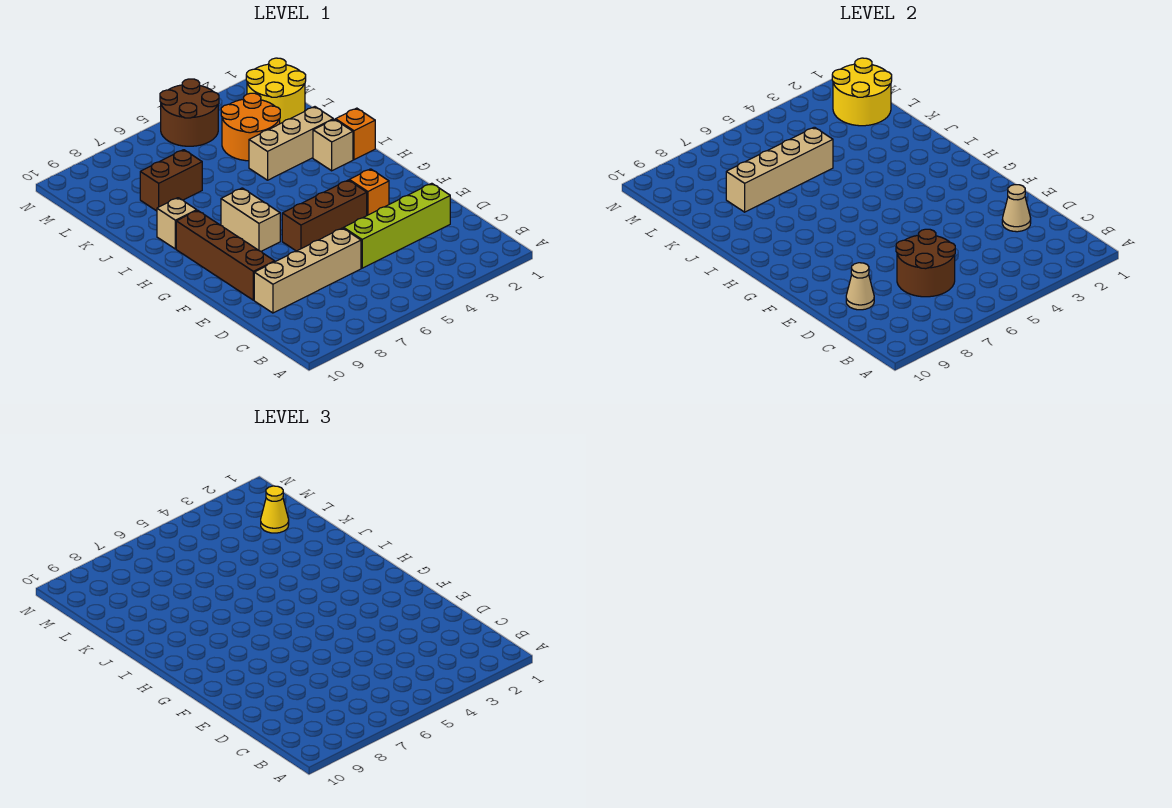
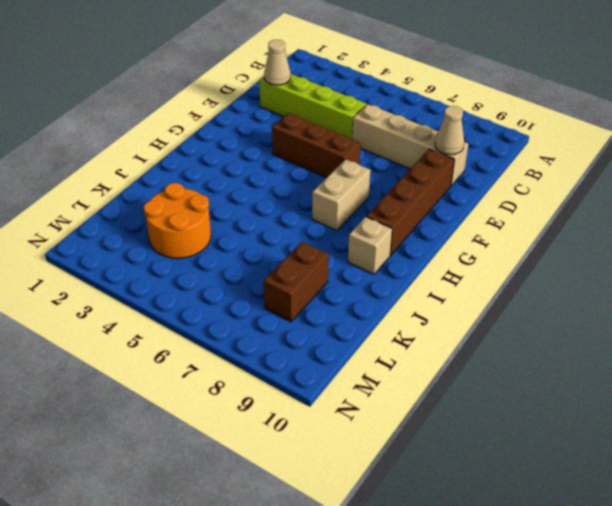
brown 1x2 brick [264,242,329,322] -> brown 1x2 brick turned to [140,150,202,211]
none -> orange 1x1 brick [349,169,389,215]
none -> orange 1x1 brick [335,108,375,160]
none -> tan 1x1 brick [313,119,353,171]

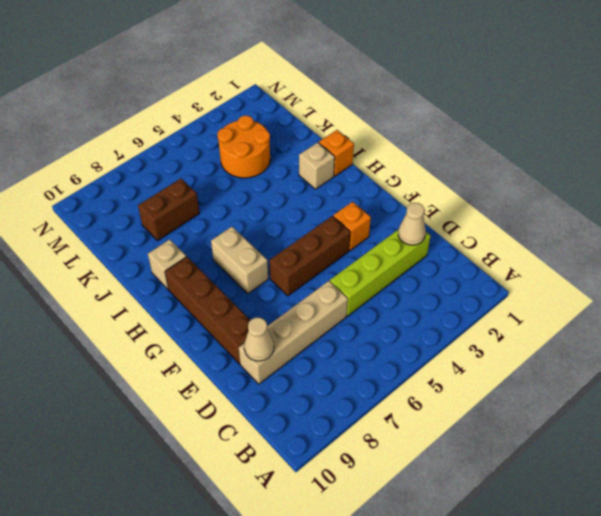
none -> tan 1x3 brick [249,107,333,180]
none -> yellow 2x2 round brick [246,58,306,124]
none -> brown 2x2 round brick [160,79,219,146]

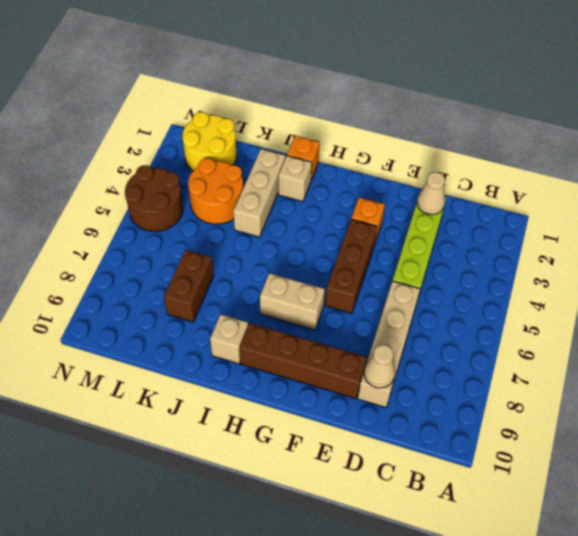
none -> brown 2x2 round brick [896,229,955,297]
none -> tan 1x4 brick [726,127,833,212]
none -> yellow 2x2 round brick [832,58,892,126]

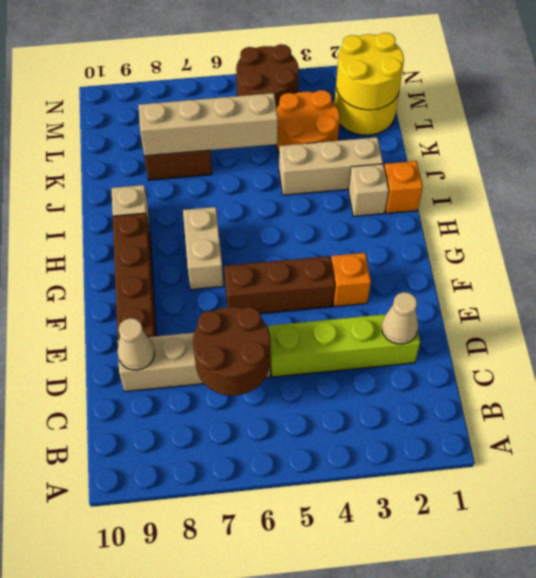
none -> yellow 1x1 cone [261,486,289,533]

